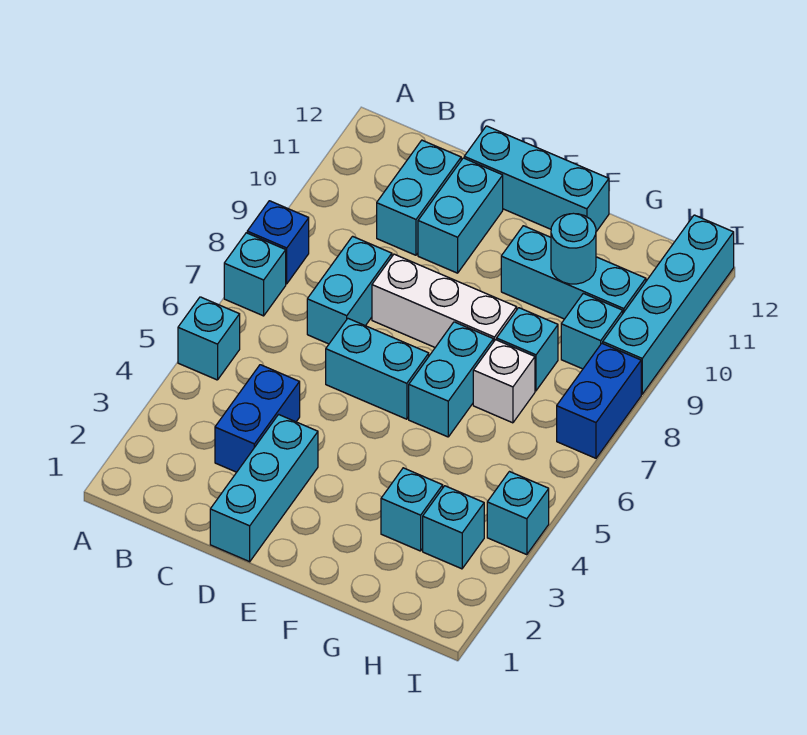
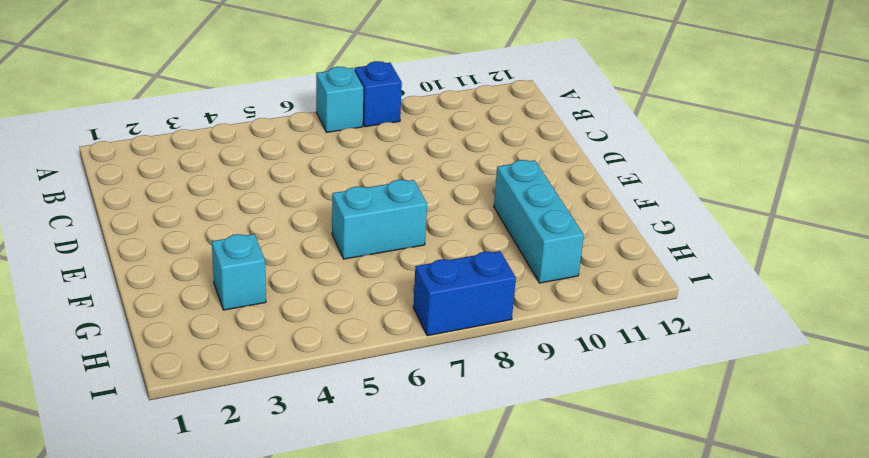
none -> cyan 1x1 brick [178,297,240,380]
none -> blue 1x2 brick [215,365,300,472]
none -> cyan 1x2 brick [307,236,392,344]

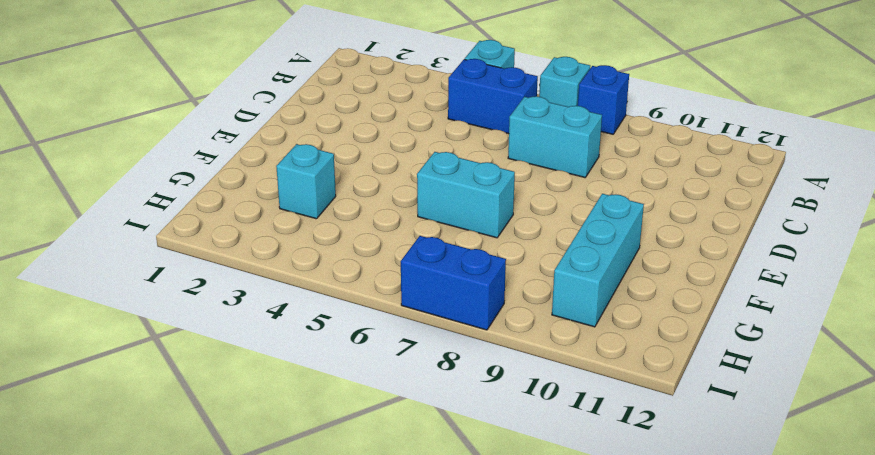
blue 1x2 brick [448,59,538,134] -> blue 1x2 brick moved to [215,365,300,472]
none -> cyan 1x2 brick [377,140,461,255]
none -> cyan 1x3 brick [210,415,318,562]
none -> cyan 1x2 brick [326,319,429,419]

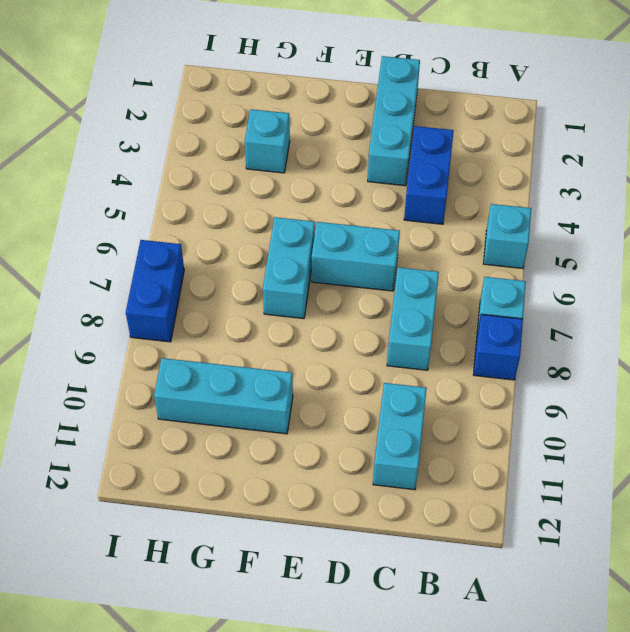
none -> white 1x3 brick [372,254,517,347]
none -> cyan 1x2 brick [418,158,503,273]
none -> cyan 1x3 brick [464,126,609,232]

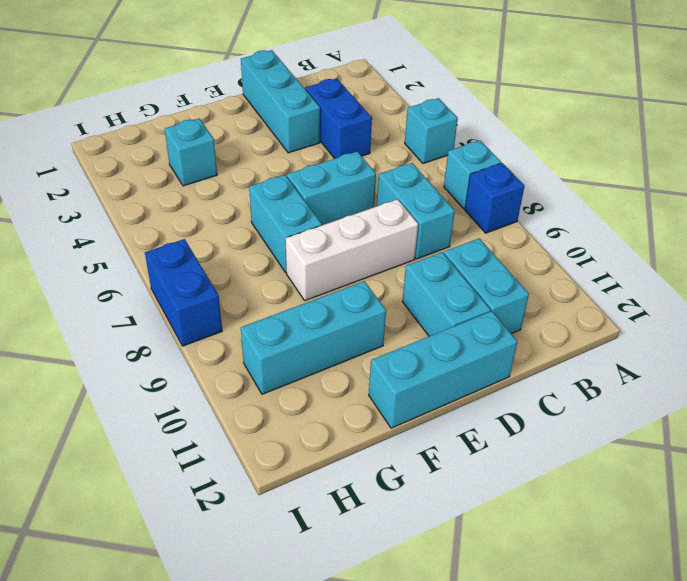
none -> white 1x1 brick [473,340,535,423]
none -> cyan 1x1 brick [497,308,558,391]
none -> cyan 1x1 brick [423,486,484,569]

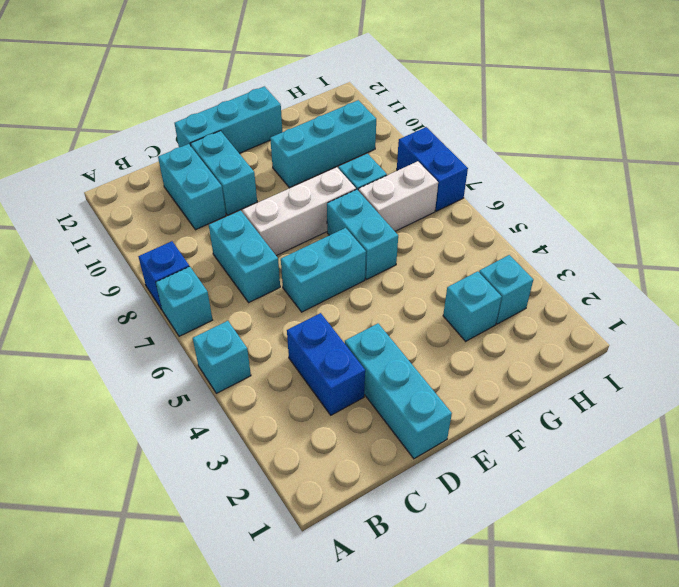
white 1x2 brick [358,161,438,231] -> white 1x1 brick [473,340,535,423]
none -> cyan 1x1 brick [561,293,623,369]
none -> cyan 1x1 brick [487,472,549,555]
none -> cyan 1x4 brick [603,215,734,394]

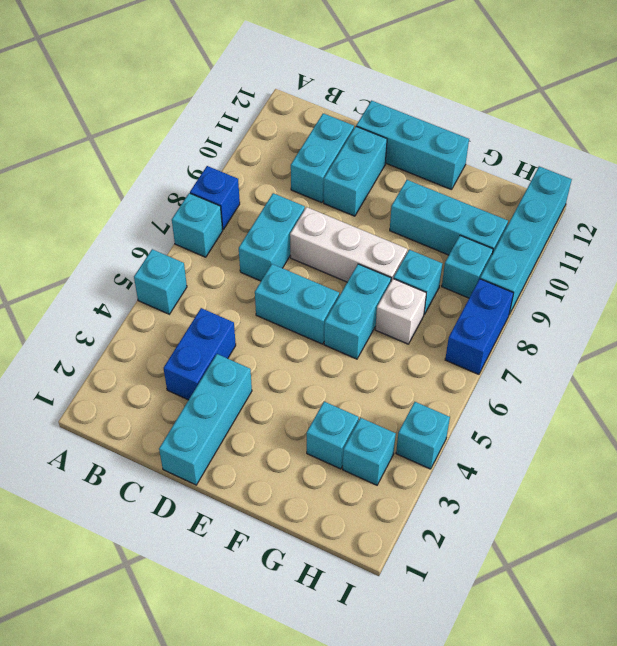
none -> cyan 1x1 round brick [551,213,596,284]

